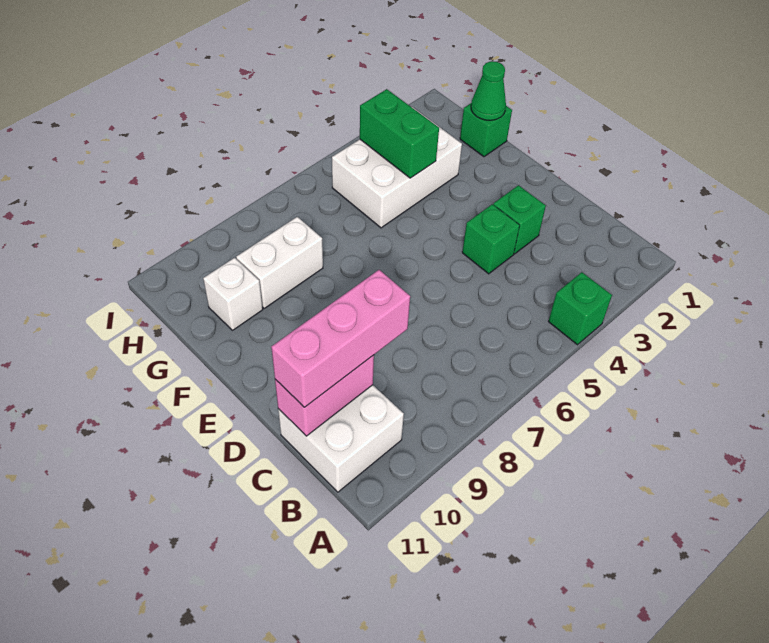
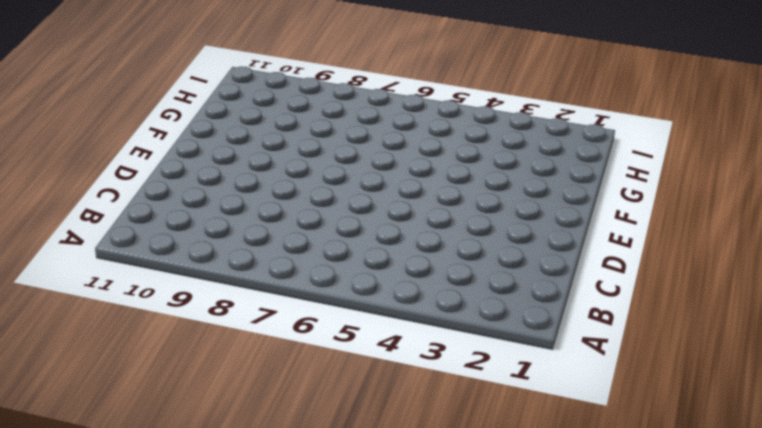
none -> green 1x1 brick [548,272,612,345]
none -> white 2x2 brick [278,385,404,492]
none -> green 1x1 brick [493,185,546,254]

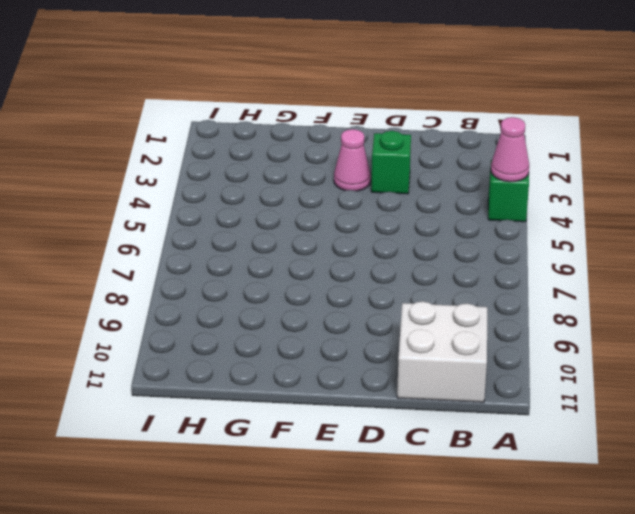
pink 1x1 cone [491,117,529,182] -> none
pink 1x1 cone [334,129,371,191] -> none
none -> green 1x1 brick [462,204,520,274]
none -> green 1x1 brick [460,103,512,157]
none -> white 2x3 brick [332,107,462,228]

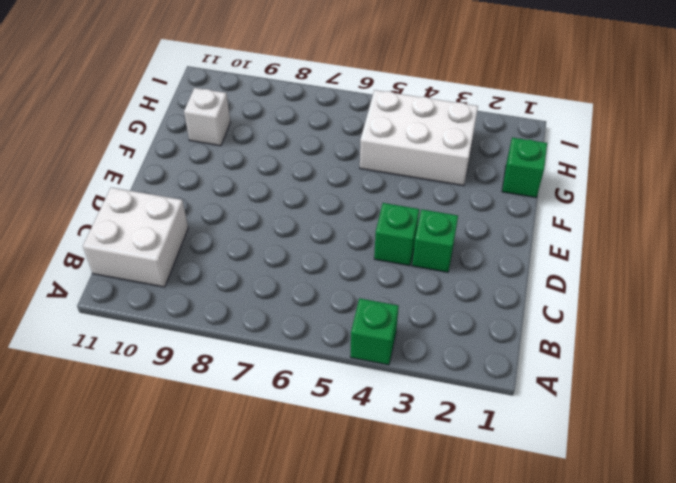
none -> white 1x2 brick [236,217,323,308]
none -> pink 1x2 brick [275,355,374,436]
none -> green 1x1 cone [471,61,506,120]

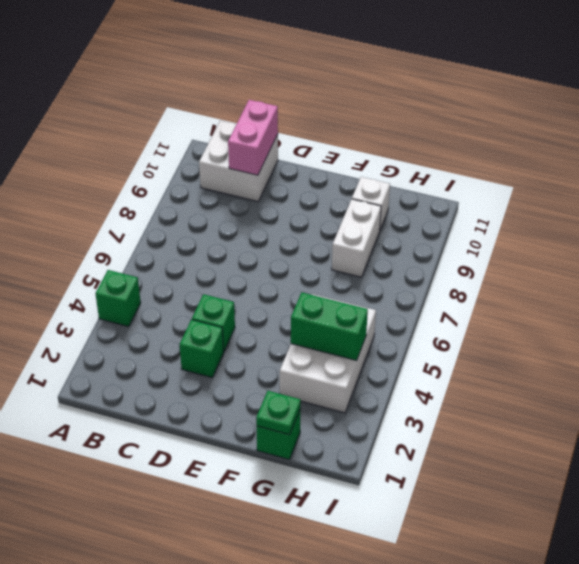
green 1x1 plate [256,391,301,435] -> green 1x1 cone [471,61,506,120]
none -> pink 1x3 brick [271,270,410,407]

